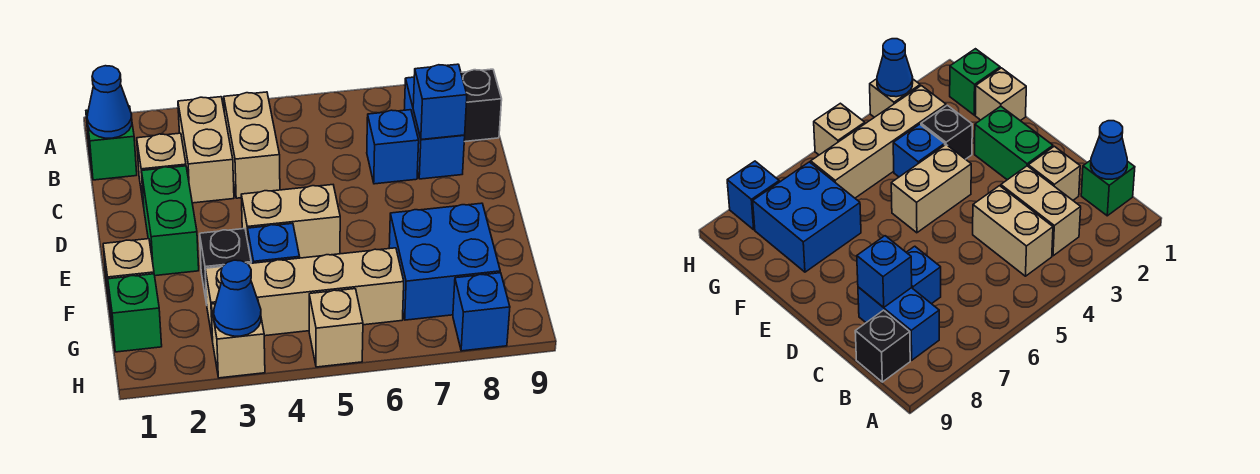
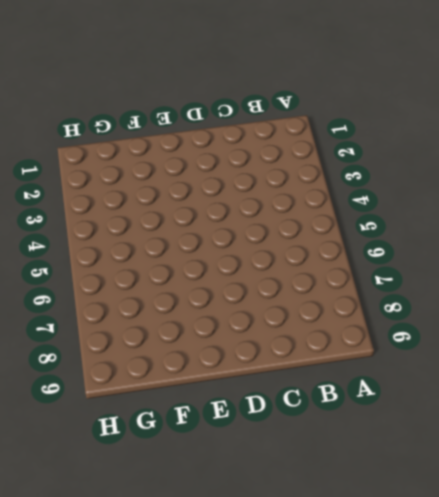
none -> green 1x1 brick [86,106,137,180]
none -> tan 1x2 brick [178,97,234,203]
none -> tan 1x2 brick [224,92,280,198]

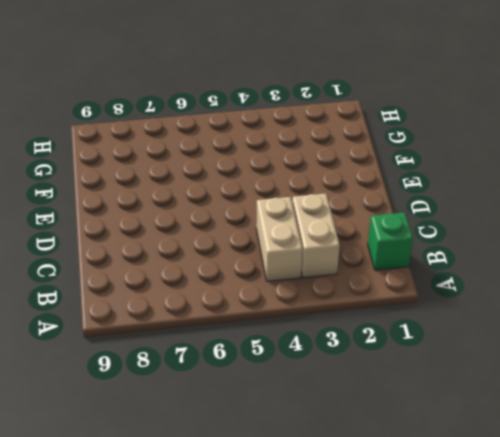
none -> blue 1x2 brick [404,77,465,179]
none -> black 1x1 brick [461,69,502,142]
none -> tan 1x1 brick [137,133,186,206]

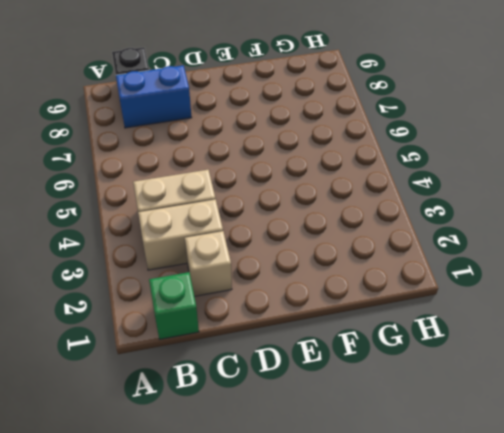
none -> blue 1x1 brick [367,110,419,184]
none -> green 1x2 brick [142,166,199,276]
none -> tan 1x2 brick [241,185,340,258]

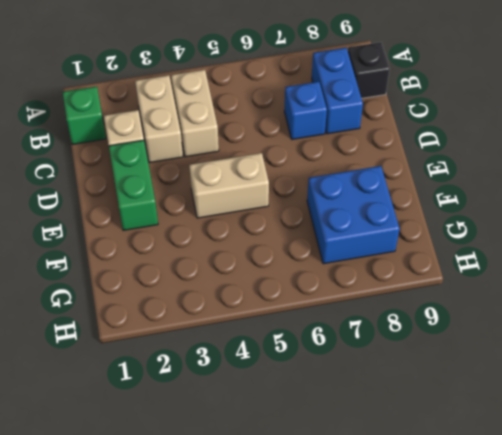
none -> tan 1x1 brick [103,239,154,307]
none -> black 1x1 brick [200,229,251,304]
none -> blue 1x1 brick [248,223,300,263]

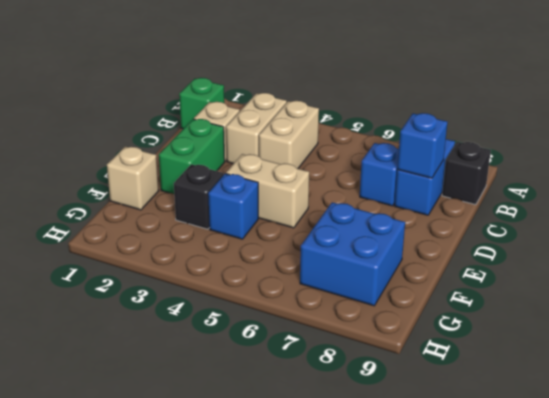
none -> green 1x1 brick [108,274,162,352]
none -> tan 1x4 brick [205,248,404,341]
none -> tan 1x1 brick [211,304,265,378]

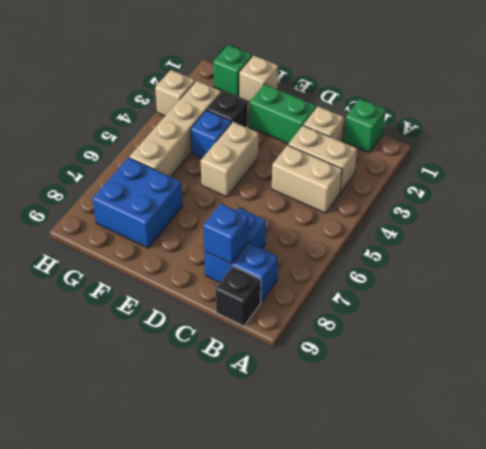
none -> tan 1x1 brick [309,289,363,367]
none -> blue 1x1 brick [453,273,510,351]
none -> blue 1x1 cone [87,66,132,138]

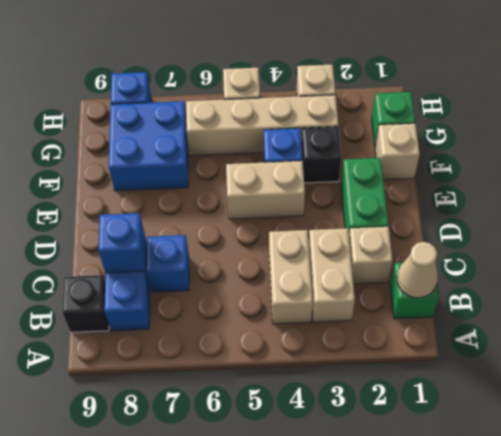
tan 1x1 cone [397,242,438,298] -> blue 1x1 cone [87,66,132,138]
none -> blue 1x1 cone [214,260,261,336]

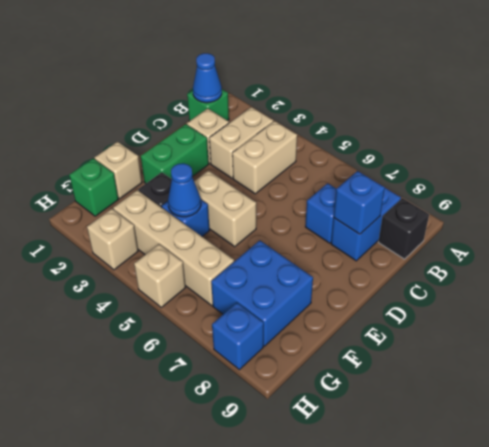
blue 1x1 cone [168,163,201,217] -> blue 1x1 cone moved to [214,260,261,336]

